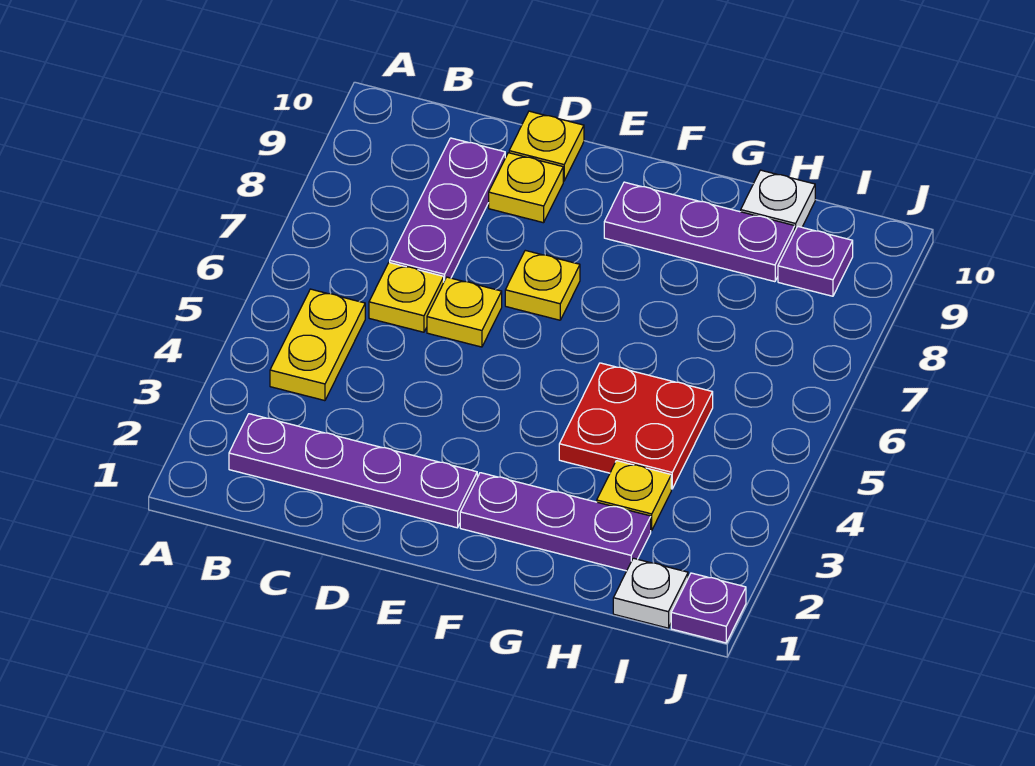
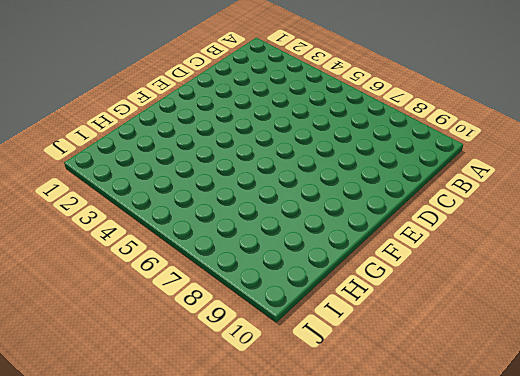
none -> purple 1x4 plate [229,414,477,528]
none -> yellow 1x2 plate [270,289,365,401]
none -> yellow 1x1 plate [369,262,444,332]

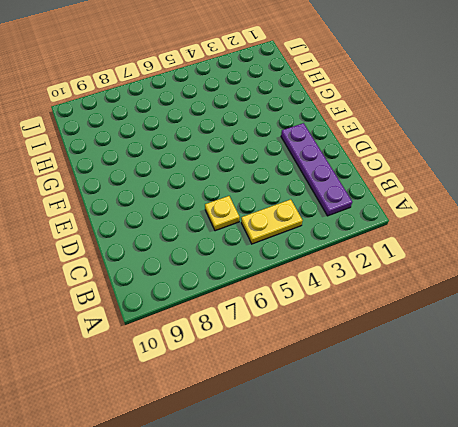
none -> purple 1x3 plate [390,138,505,281]
none -> yellow 1x1 plate [427,277,502,347]
none -> yellow 1x1 plate [489,153,563,223]

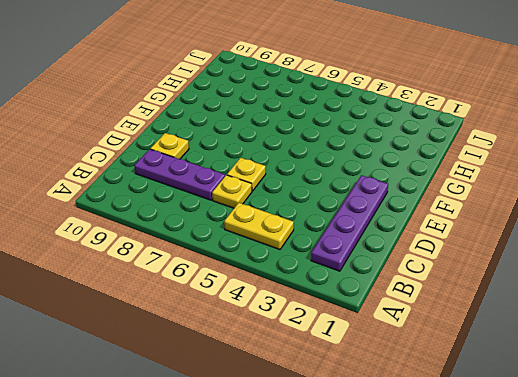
none -> yellow 1x1 plate [509,111,584,181]
none -> yellow 1x1 plate [505,250,580,320]
none -> purple 1x3 plate [460,473,651,571]

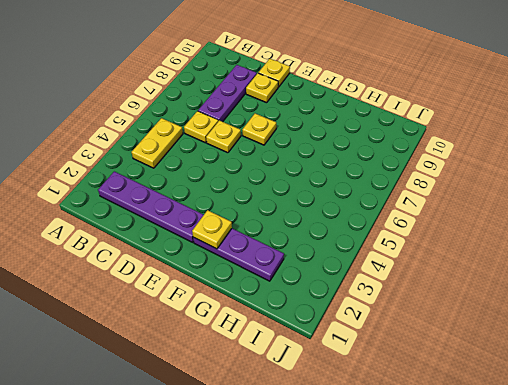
yellow 1x1 plate [192,210,232,249] -> yellow 1x1 plate moved to [597,461,671,530]
none -> purple 1x3 plate [604,182,795,282]
none -> red 2x2 plate [559,363,713,489]
none -> white 1x1 plate [741,170,815,230]

